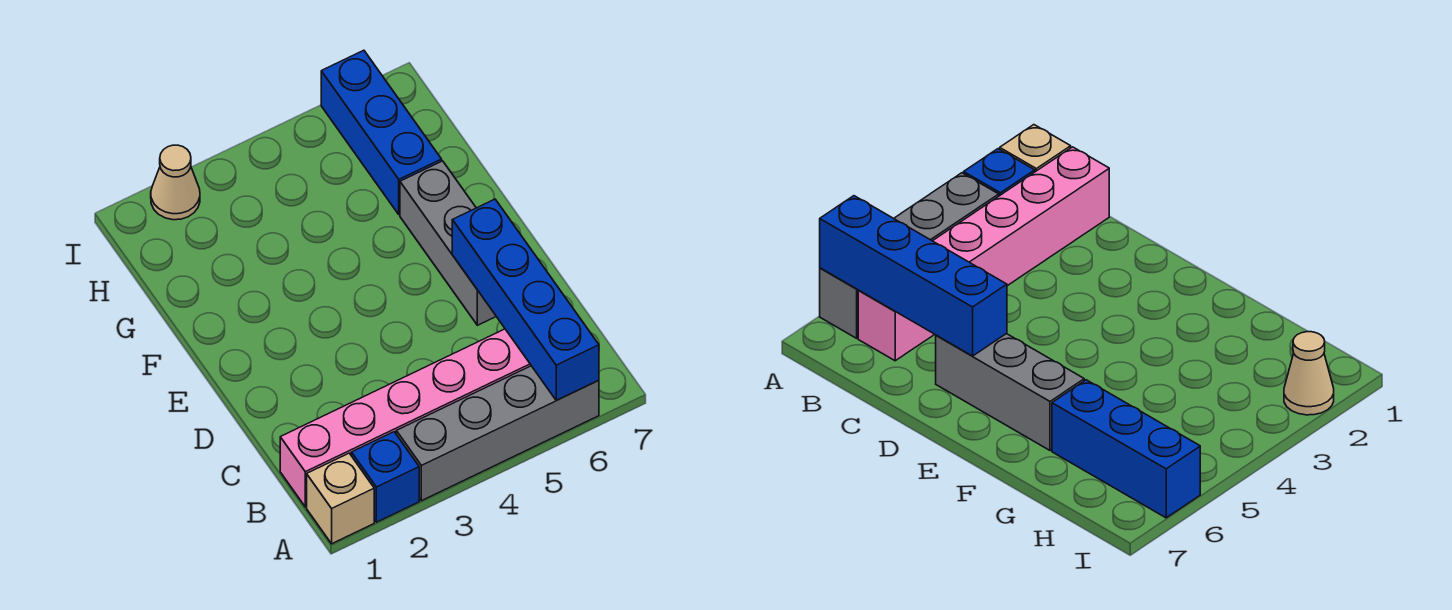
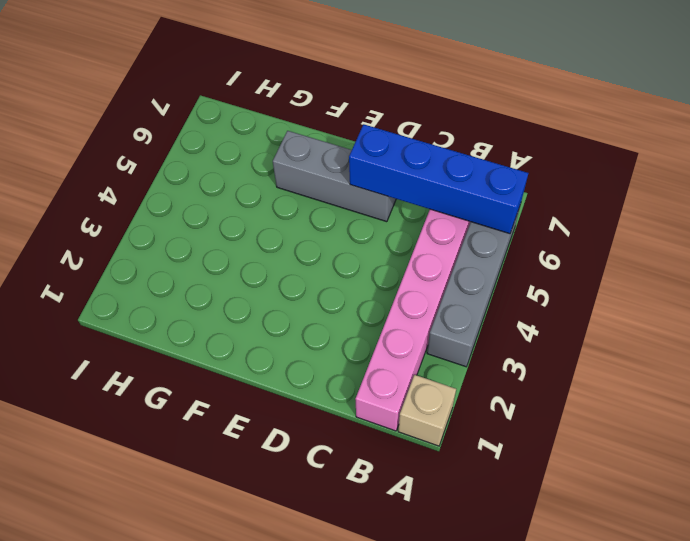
none -> blue 1x1 brick [351,432,419,522]
none -> blue 1x3 brick [321,50,442,215]

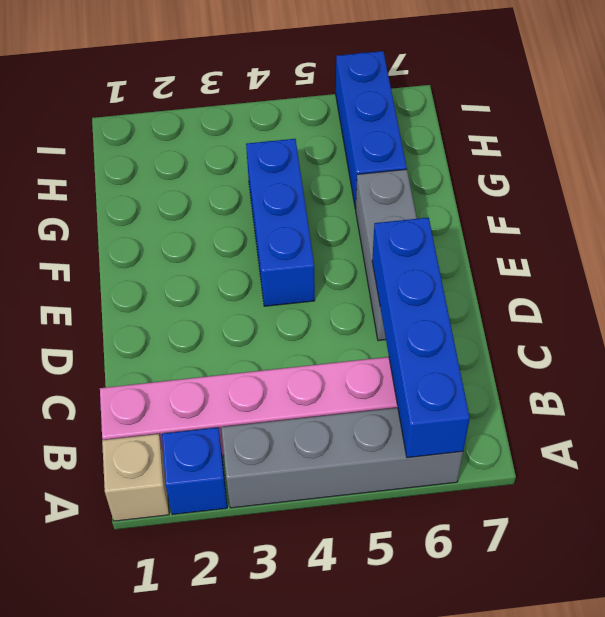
blue 1x3 brick [246,139,315,306] -> none
none -> tan 1x1 cone [151,145,200,220]

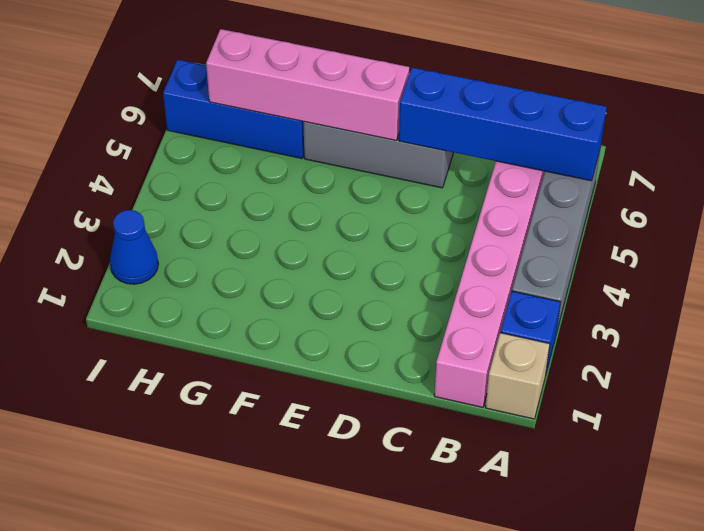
pink 1x4 brick [206,29,409,140] -> none
blue 1x1 cone [110,210,158,284] -> tan 1x1 cone [151,145,200,220]

